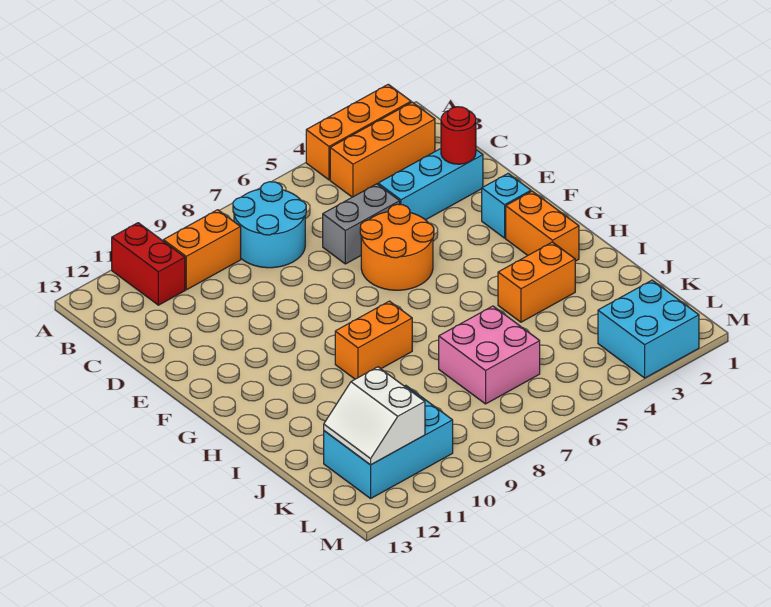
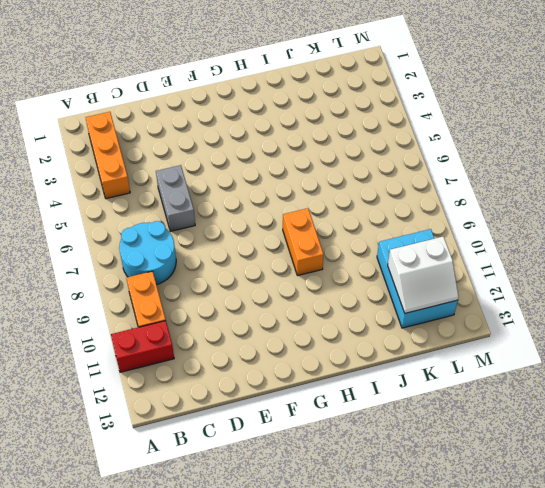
none -> orange 1x3 brick [306,84,411,180]
none -> cyan 1x3 brick [378,149,483,220]
none -> orange 2x2 round brick [360,204,434,290]

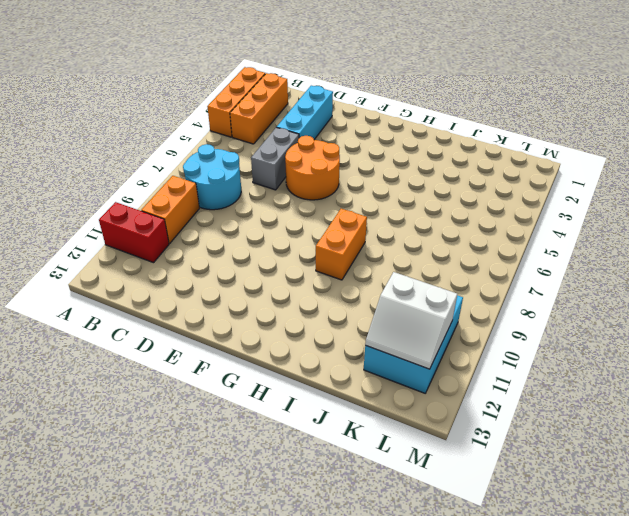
none -> cyan 1x1 brick [482,173,531,238]
none -> orange 1x2 brick [506,191,579,261]
none -> orange 1x2 brick [498,242,575,322]

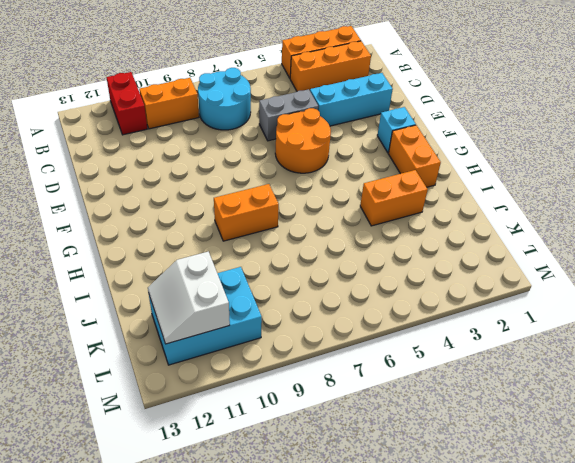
none -> pink 2x2 brick [439,306,540,404]
none -> cyan 2x2 brick [598,280,699,378]
none -> red 1x1 round brick [441,107,476,164]

